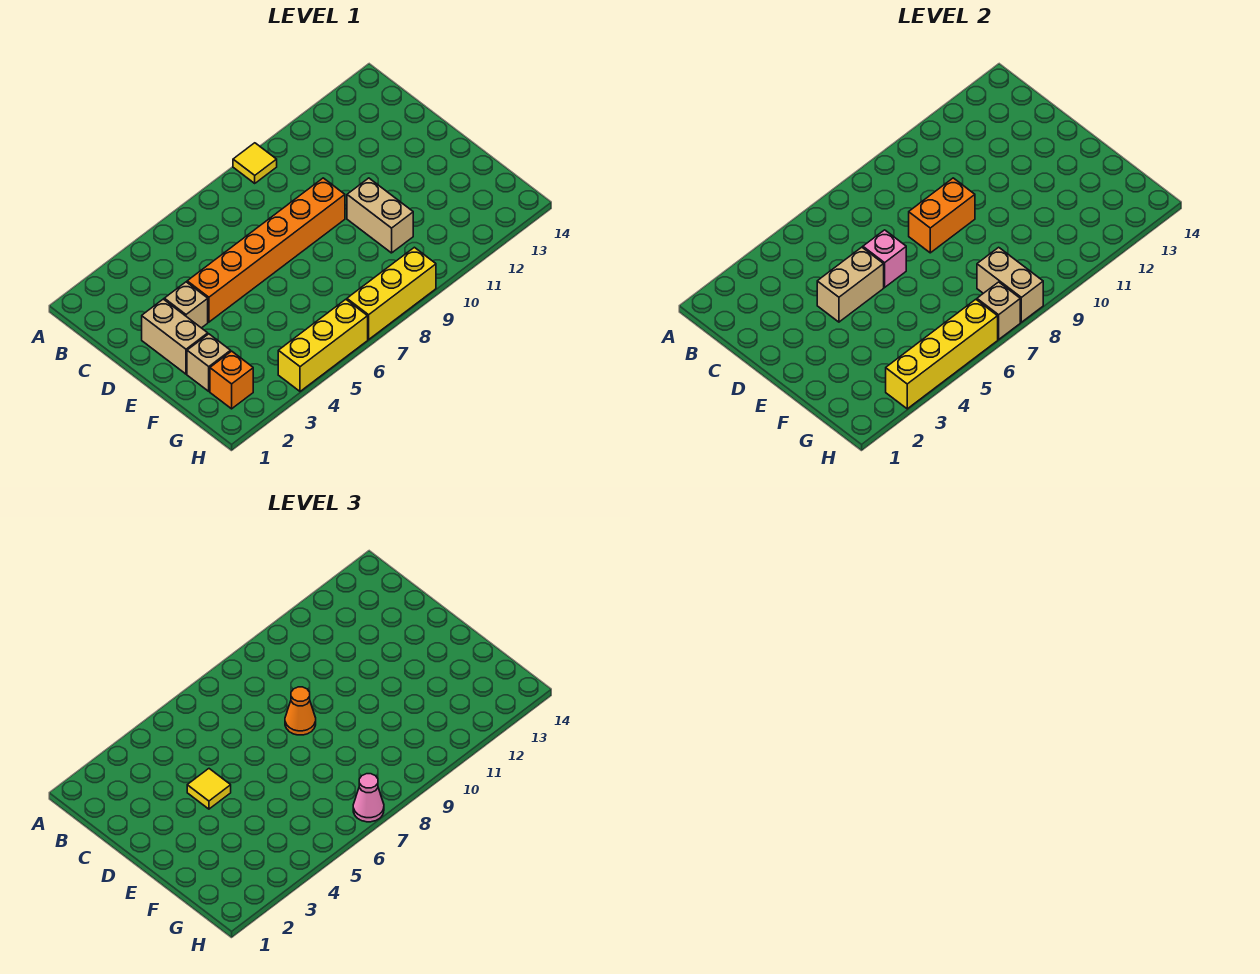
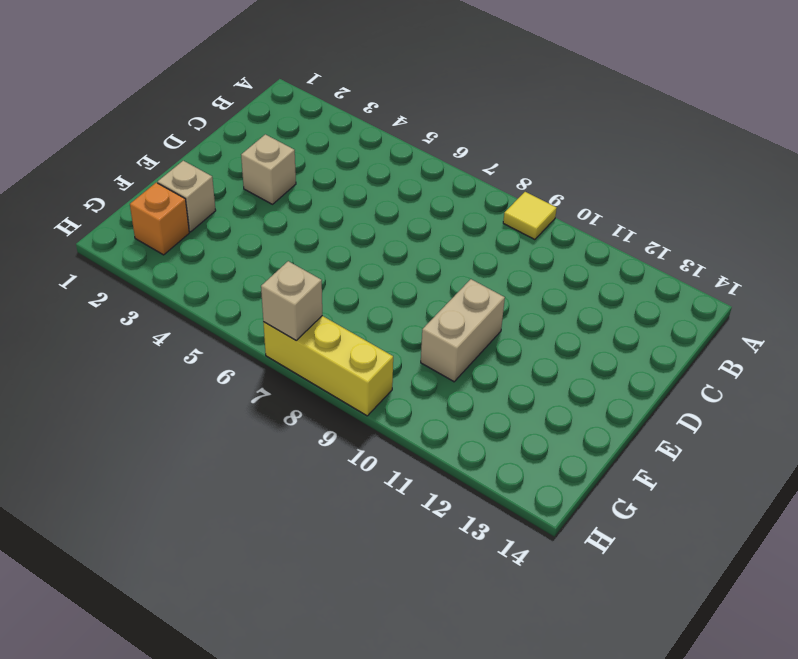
none -> tan 1x2 brick [142,299,208,374]
none -> orange 1x6 brick [187,178,345,322]
none -> yellow 1x3 brick [278,299,368,391]

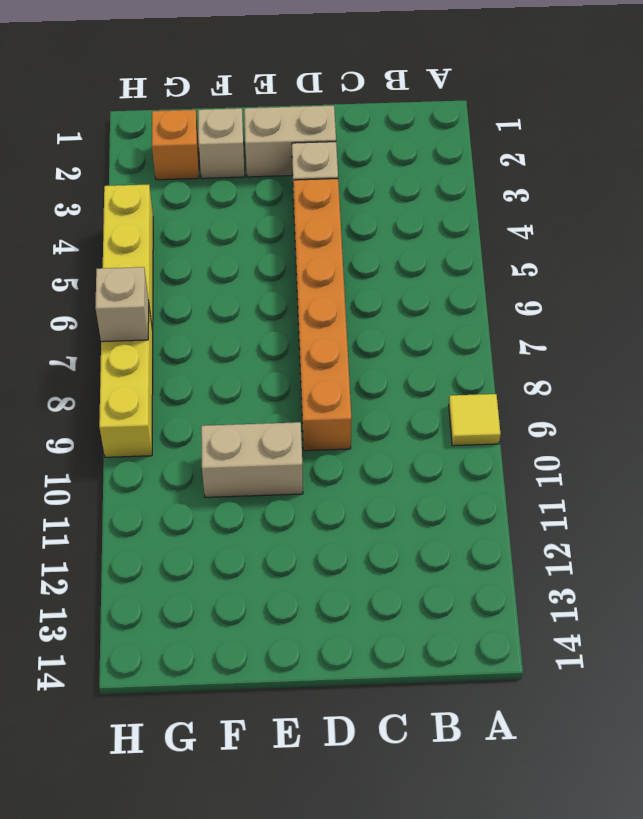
none -> tan 1x2 brick [817,247,884,322]
none -> pink 1x1 brick [863,230,906,287]
none -> orange 1x2 brick [909,178,975,253]

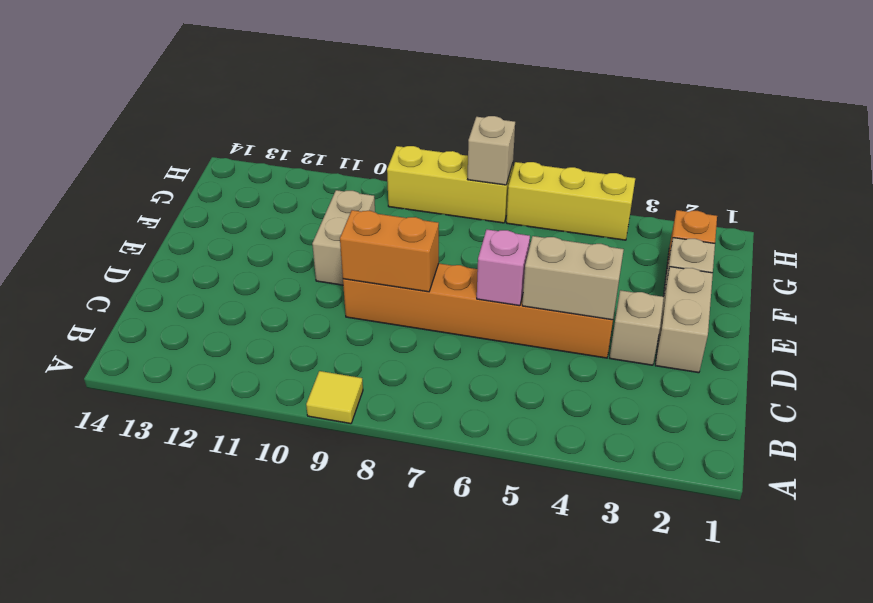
none -> tan 1x2 brick [977,247,1043,322]
none -> yellow 1x4 brick [886,299,998,409]
none -> yellow 1x1 tile [187,769,231,809]

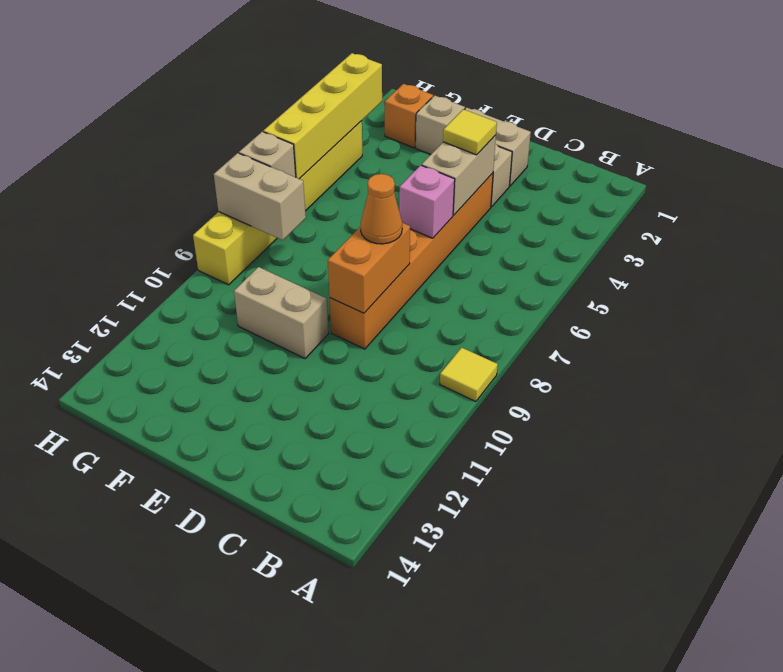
none -> pink 1x1 cone [353,774,384,822]

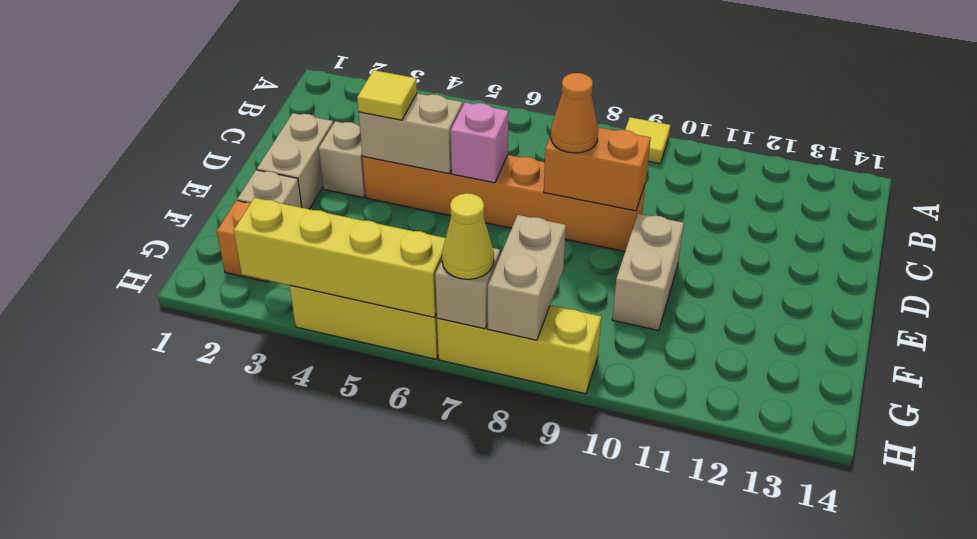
yellow 1x1 cone [442,193,494,279] -> pink 1x1 cone [353,774,384,822]

